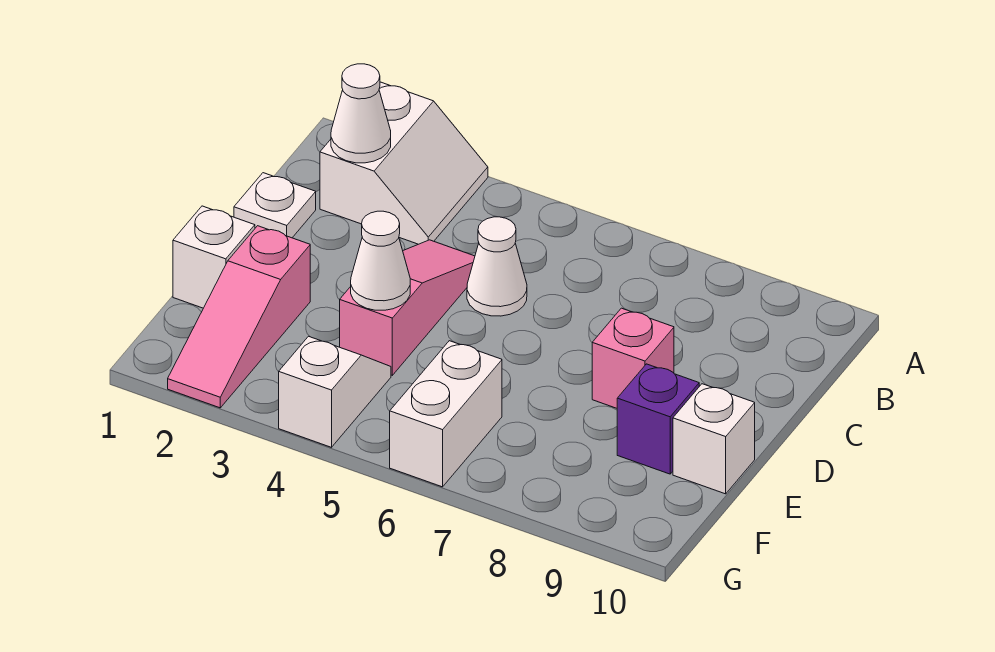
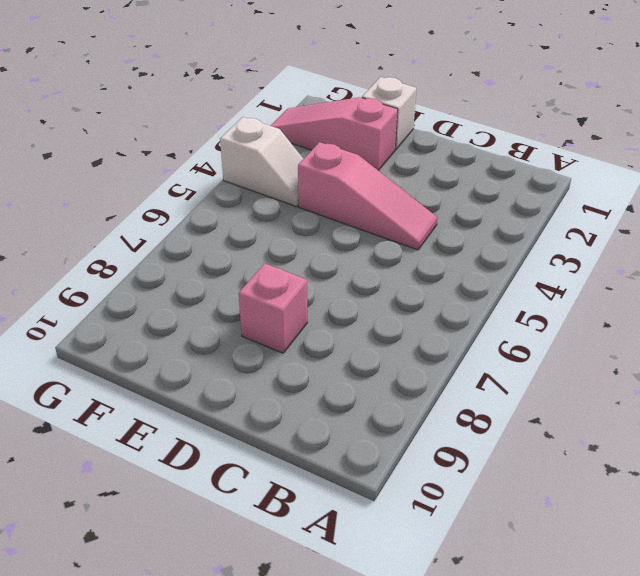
none -> white 2x2 slope [320,82,488,244]
none -> white 1x1 plate [234,173,316,238]
none -> white 1x1 cone [467,217,527,316]

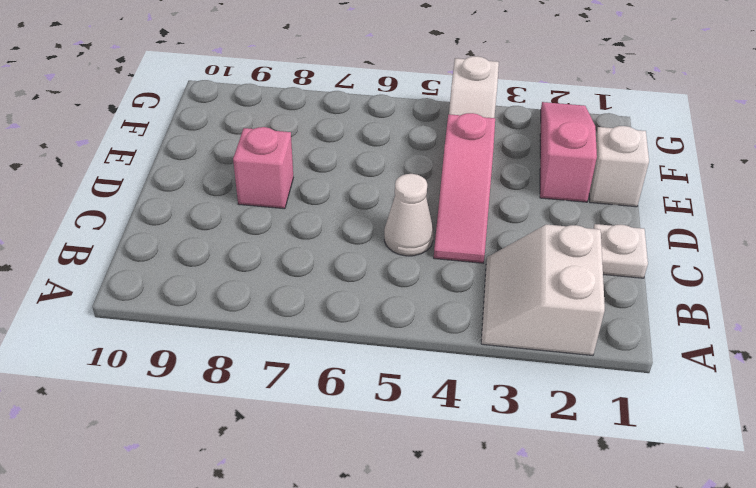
none -> purple 1x1 brick [617,364,699,474]
none -> white 1x1 brick [673,384,755,494]
none -> white 1x2 brick [390,341,502,487]

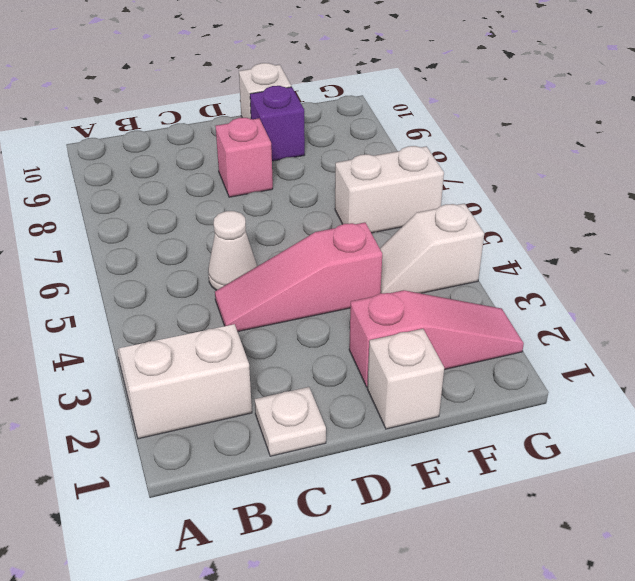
none -> white 1x1 cone [331,64,391,163]
none -> white 1x1 cone [351,211,410,310]

